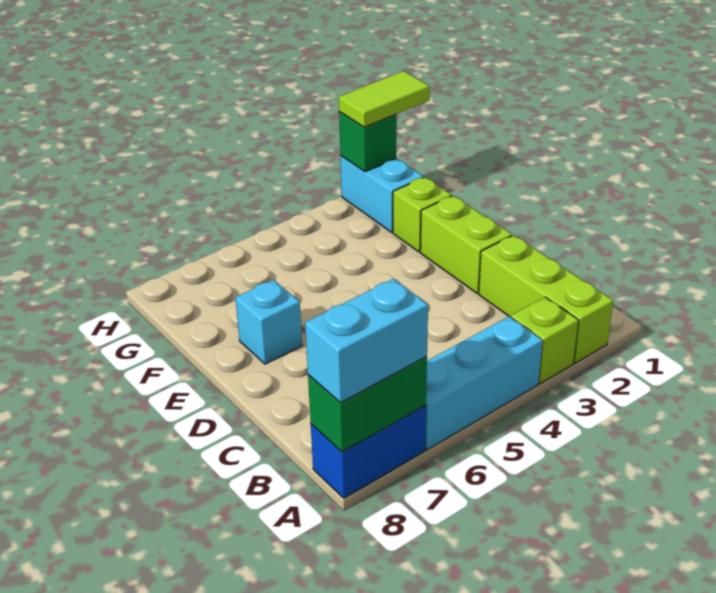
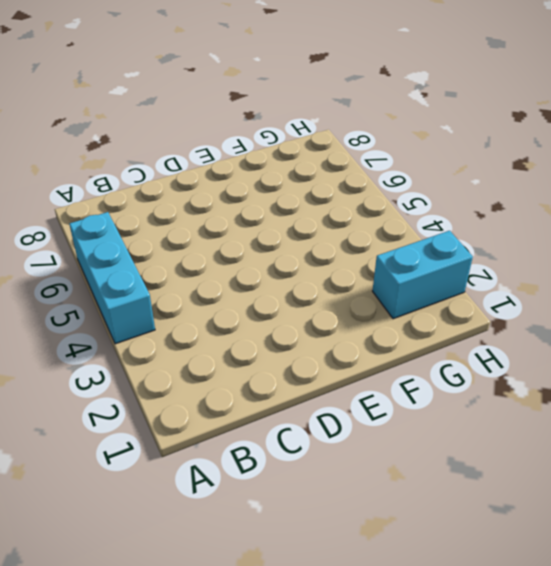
none -> lime 1x3 brick [479,235,613,363]
none -> lime 1x1 brick [511,297,579,384]
none -> blue 1x2 brick [311,406,426,498]

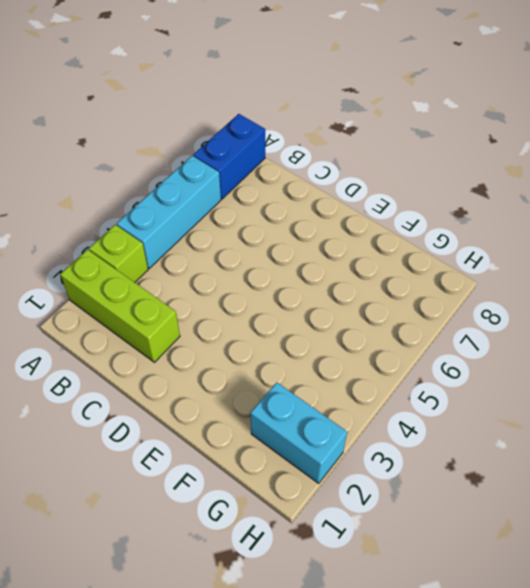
none -> lime 1x2 brick [420,196,512,293]
none -> cyan 1x1 brick [235,280,302,364]
none -> lime 1x1 brick [393,177,452,252]

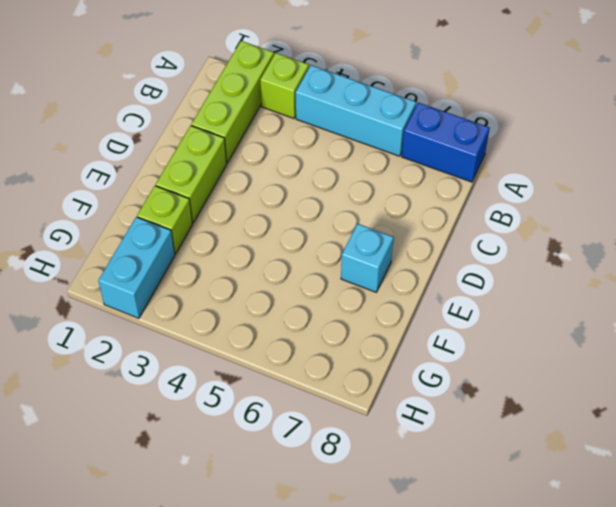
none -> green 1x2 brick [308,357,427,452]
none -> green 1x1 brick [339,112,397,172]
none -> cyan 1x2 brick [305,279,428,403]

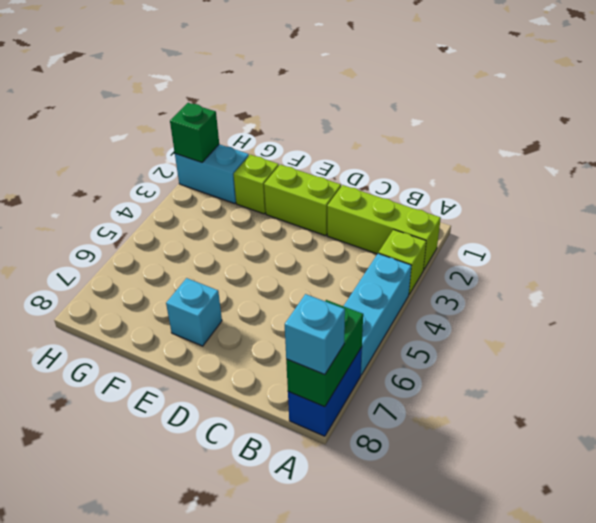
cyan 1x1 brick [285,294,345,375] -> cyan 1x2 brick [305,279,428,403]
none -> lime 1x2 tile [339,71,430,127]

